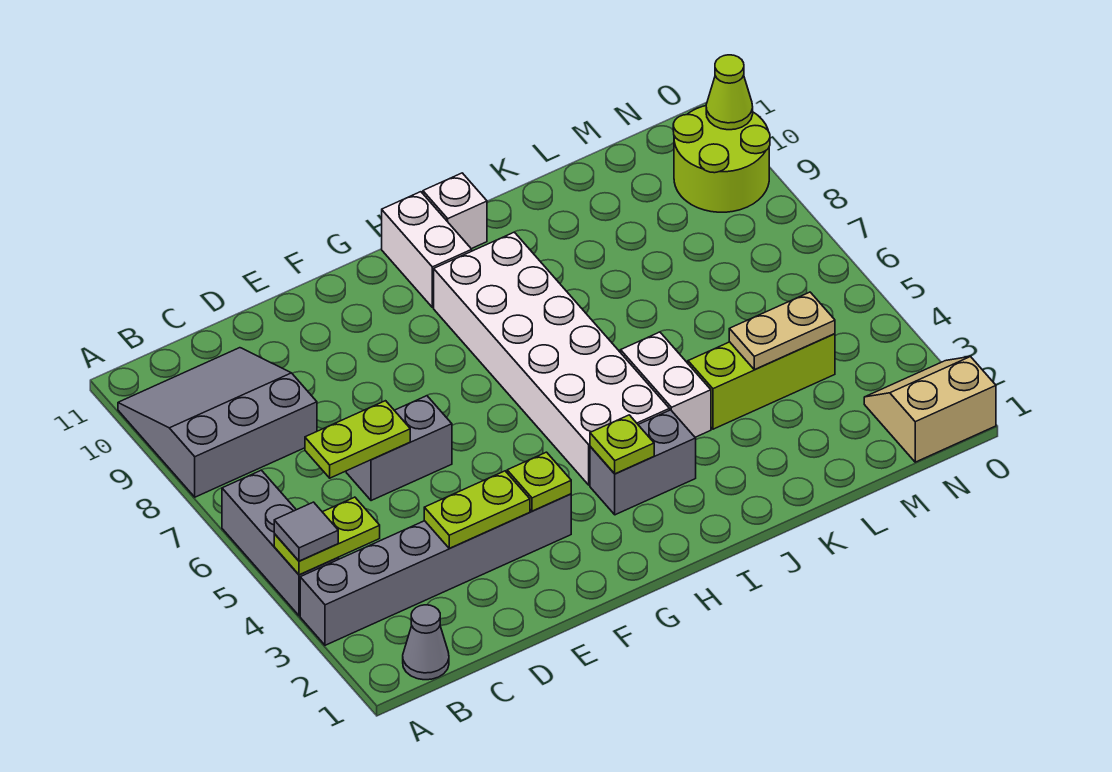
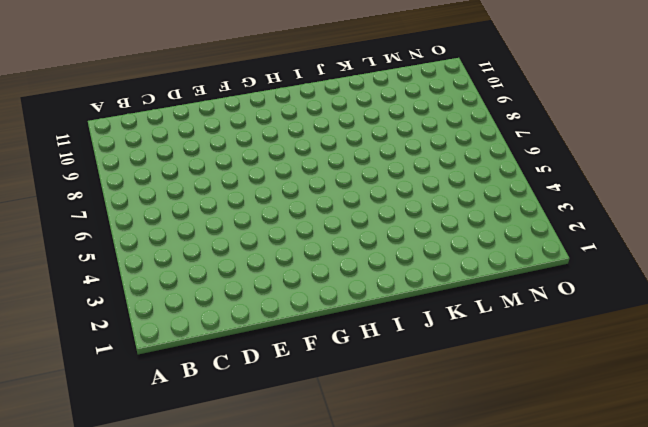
none -> grey 1x6 brick [300,494,571,645]
none -> grey 1x3 brick [222,470,338,616]
none -> grey 3x3 slope [118,348,317,497]

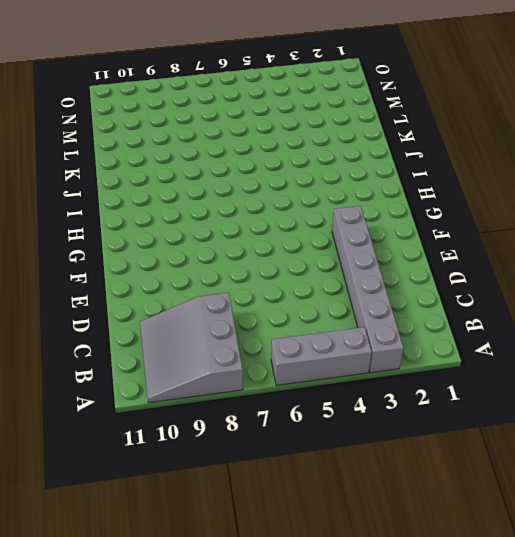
none -> grey 1x1 cone [403,605,449,680]
none -> grey 1x2 brick [346,396,452,501]
none -> grey 1x2 brick [590,410,696,515]

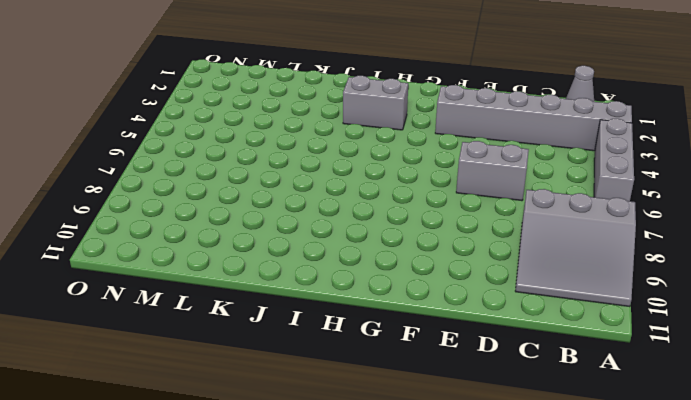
none -> white 2x6 brick [434,232,670,485]
none -> white 1x2 brick [382,192,472,307]
none -> white 1x1 brick [423,173,487,249]

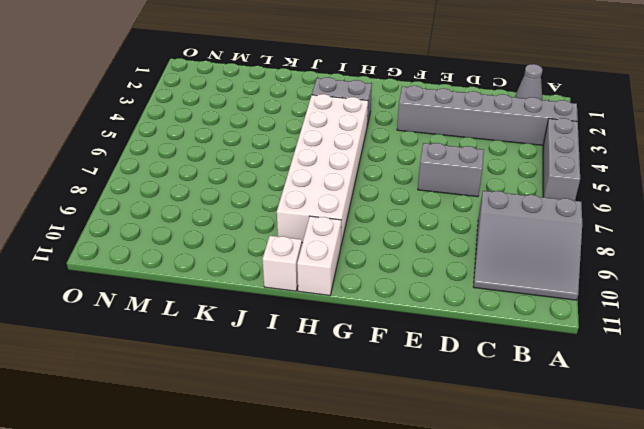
none -> white 1x2 brick [621,332,711,437]
none -> lime 1x3 brick [688,334,835,429]
none -> tan 2x2 slope [864,357,996,462]

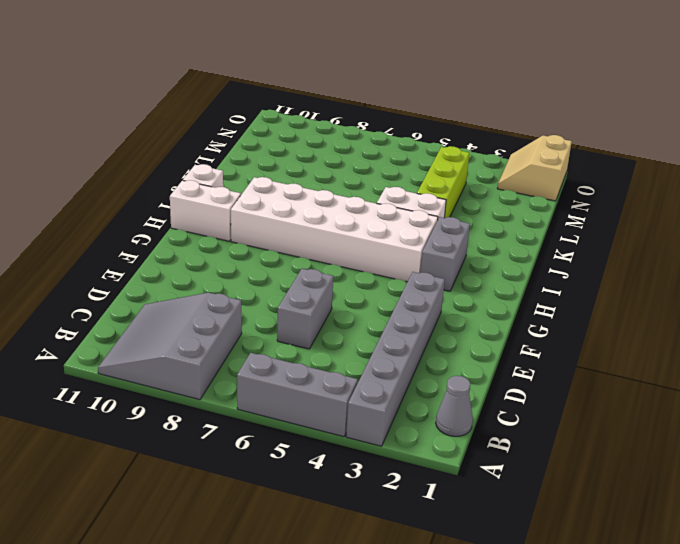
none -> lime 2x2 round brick [673,106,770,212]
none -> lime 1x2 plate [274,497,380,575]
none -> lime 1x2 plate [305,401,410,478]

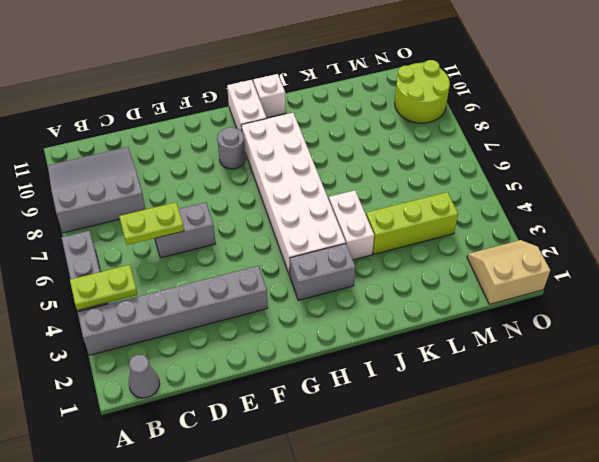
grey 1x1 round brick [217,127,245,169] -> none
none -> lime 1x2 plate [424,471,530,549]
none -> lime 1x1 plate [507,452,571,511]
none -> lime 1x1 plate [590,415,654,474]

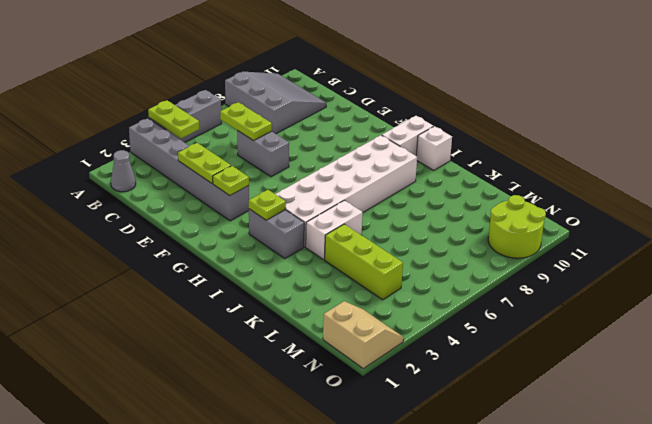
none -> tan 1x2 plate [729,292,835,370]
none -> lime 1x1 cone [706,55,753,130]
none -> grey 1x1 tile [274,502,338,561]

